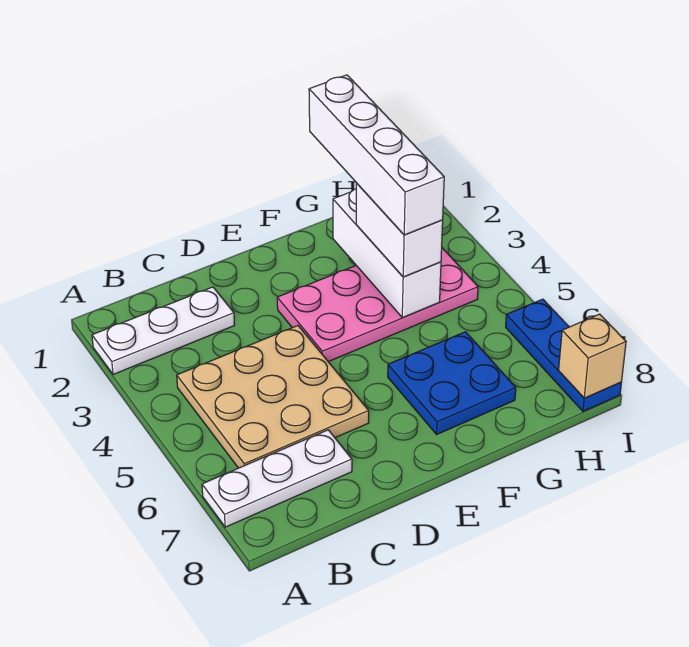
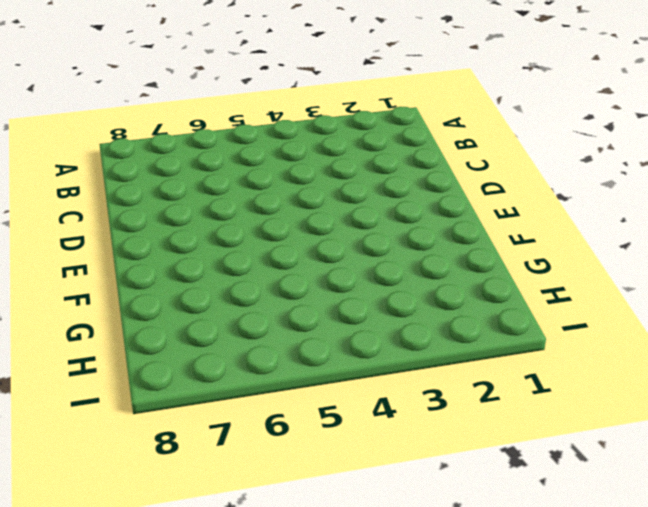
none -> white 1x3 plate [92,287,235,374]
none -> white 1x3 plate [202,430,352,527]

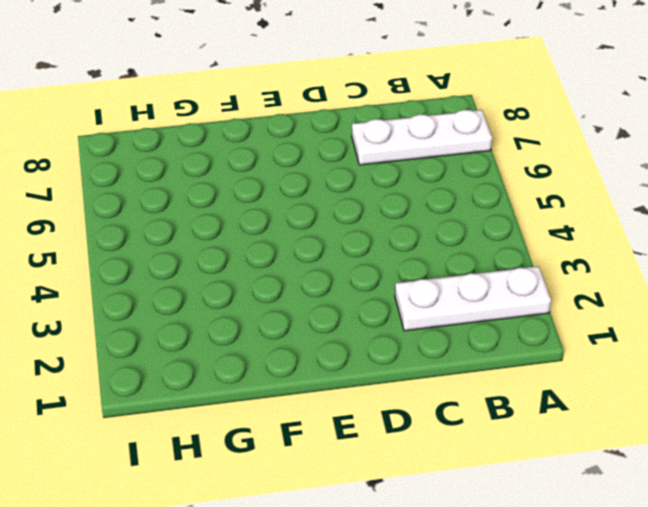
none -> tan 3x3 plate [177,326,369,468]
none -> pink 2x4 plate [277,248,478,362]

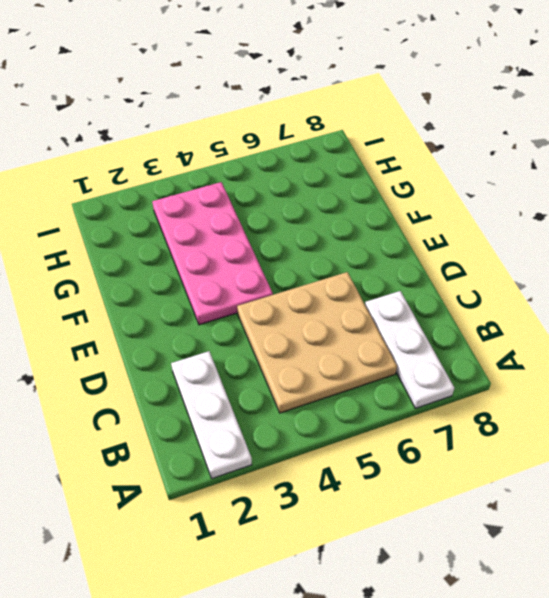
none -> blue 2x2 plate [388,332,516,434]
none -> blue 1x3 plate [506,299,621,411]

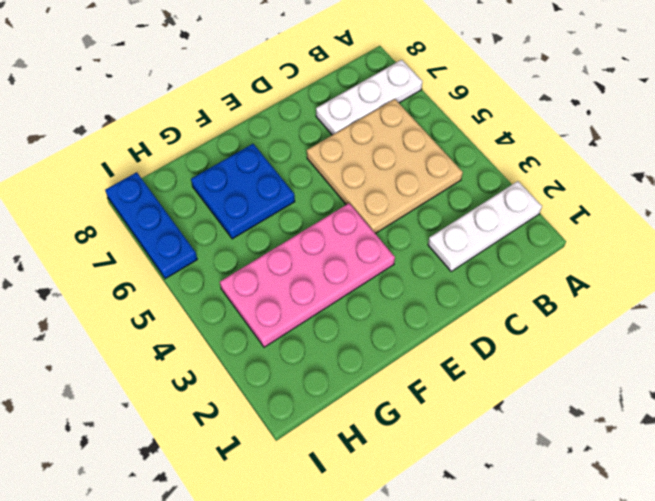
none -> white 1x3 brick [333,189,441,318]
none -> tan 1x1 brick [559,314,626,398]

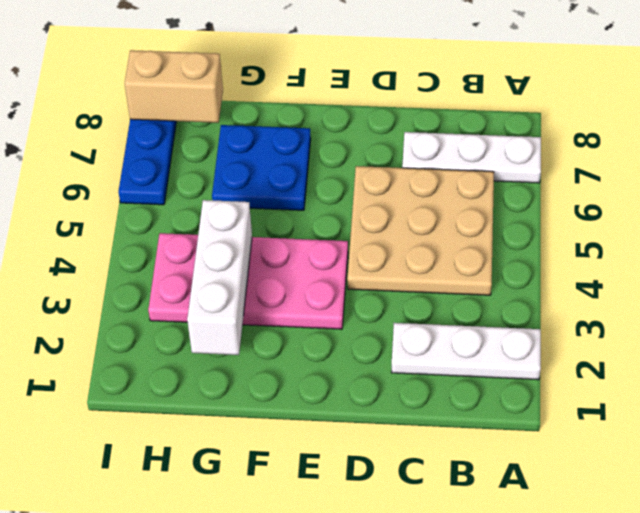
tan 1x2 brick [125,50,223,123] -> tan 1x1 brick [559,314,626,398]
none -> white 1x2 brick [356,183,443,277]
none -> white 1x4 brick [309,75,444,235]

